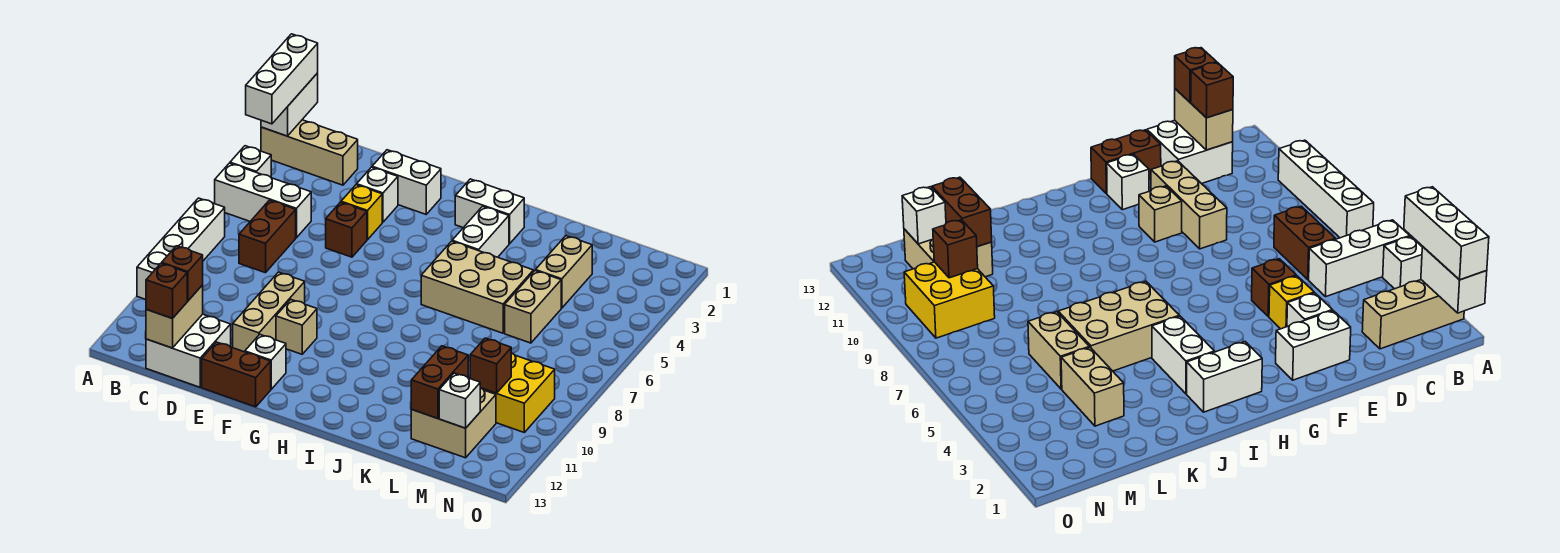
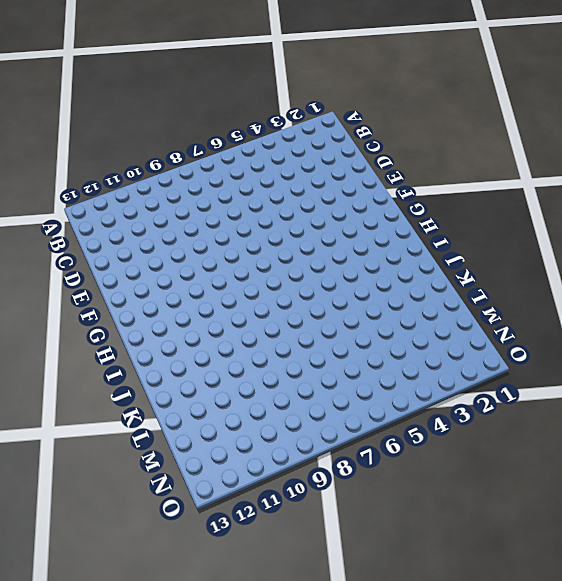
none -> tan 1x3 brick [261,120,358,185]
none -> white 1x1 brick [230,146,272,177]
none -> white 1x3 brick [215,163,311,238]

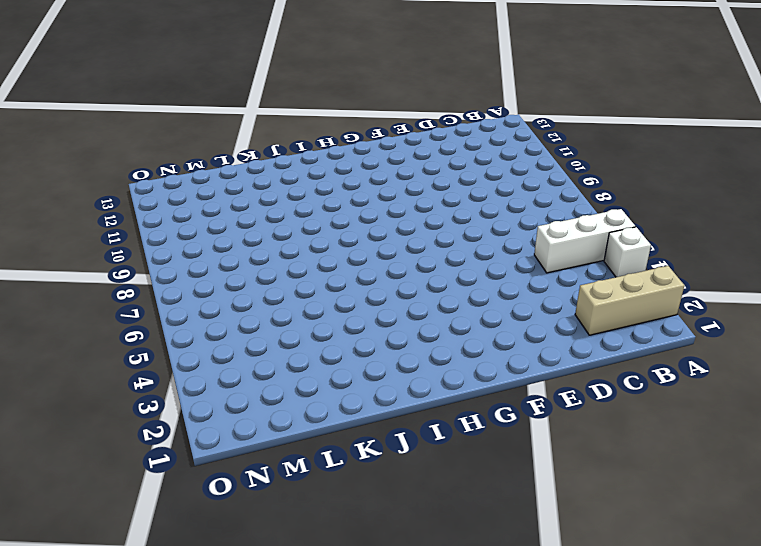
none -> white 1x4 brick [137,198,225,299]
none -> brown 1x2 brick [239,200,296,273]
none -> white 2x2 brick [146,314,231,387]

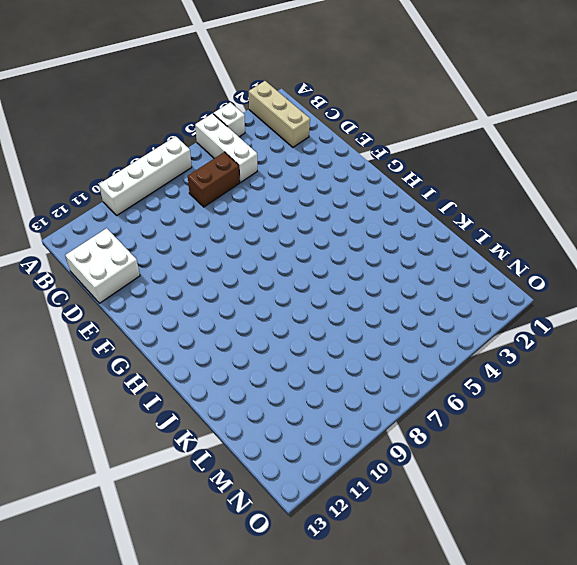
none -> white 1x2 brick [372,150,441,214]
none -> white 1x1 brick [356,167,398,222]
none -> yellow 1x1 brick [341,185,382,240]

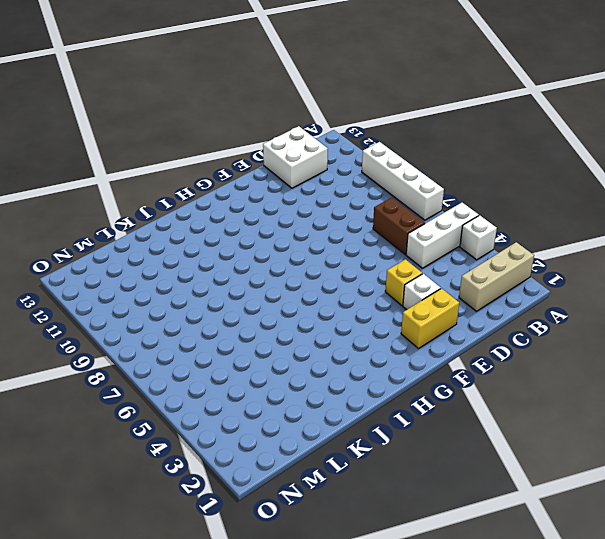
yellow 1x2 brick [401,288,459,349] -> white 1x2 brick [372,150,441,214]
none -> brown 1x1 brick [326,202,367,257]
none -> tan 1x3 brick [233,272,305,352]
none -> brown 1x2 brick [202,342,271,407]

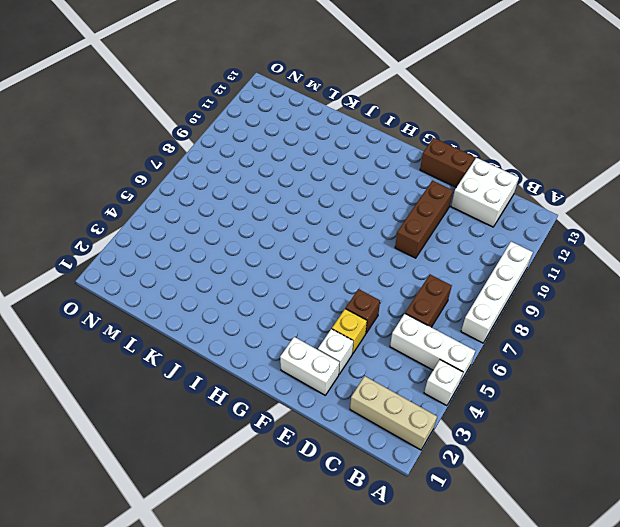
brown 1x3 brick [395,181,453,258] -> tan 1x3 brick [233,272,305,352]
none -> tan 1x1 brick [276,300,317,354]
none -> white 1x1 brick [245,335,286,389]
none -> white 1x2 brick [455,179,524,244]

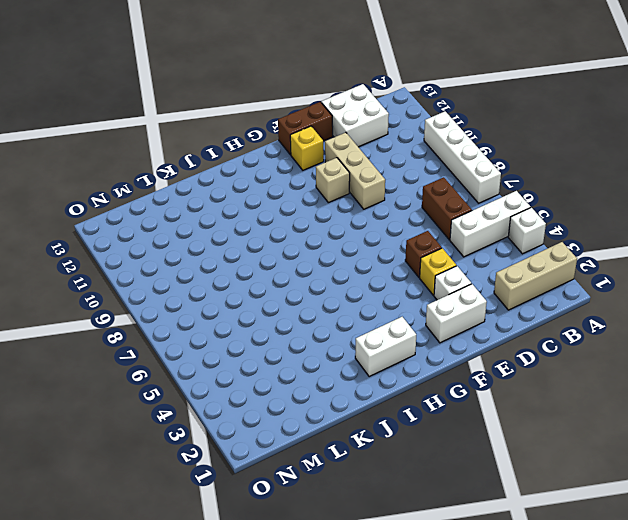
yellow 1x1 brick [290,126,324,170] -> white 1x1 brick [245,335,286,389]
none -> white 1x2 brick [452,206,509,257]
none -> tan 2x3 brick [421,241,533,333]
none -> tan 1x2 brick [536,236,592,308]

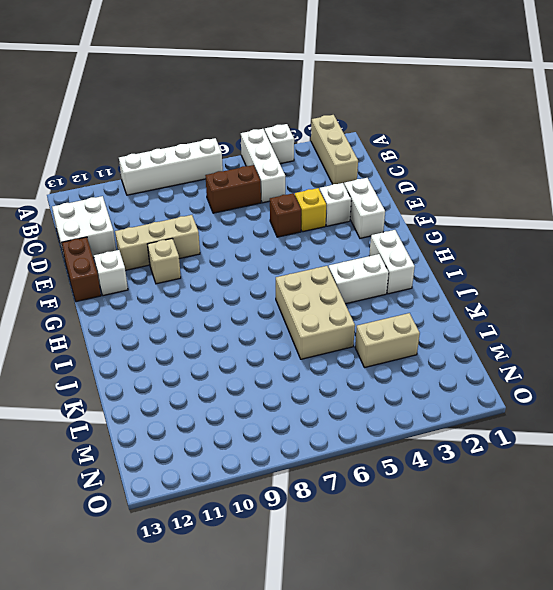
none -> tan 1x2 brick [505,270,561,343]
none -> tan 2x2 brick [411,388,496,458]
none -> yellow 2x2 brick [482,353,555,432]

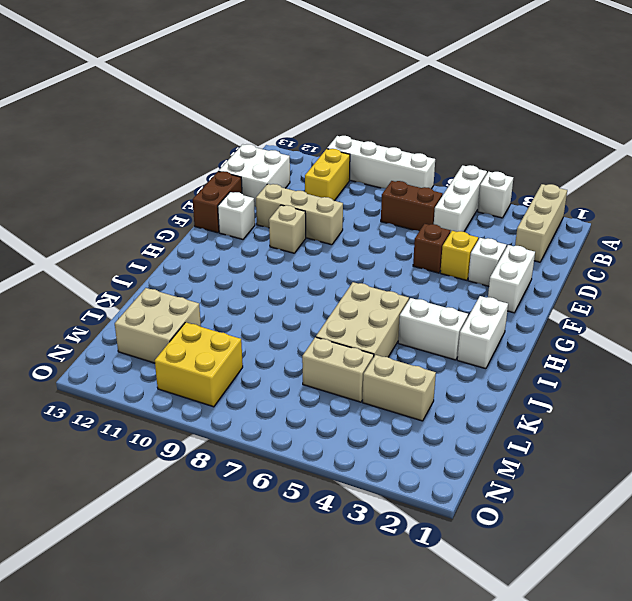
yellow 1x2 brick [305,149,350,201] -> none
none -> white 1x2 brick [261,73,318,136]
none -> tan 1x2 brick [146,285,203,348]
none -> brown 1x2 brick [411,346,468,418]

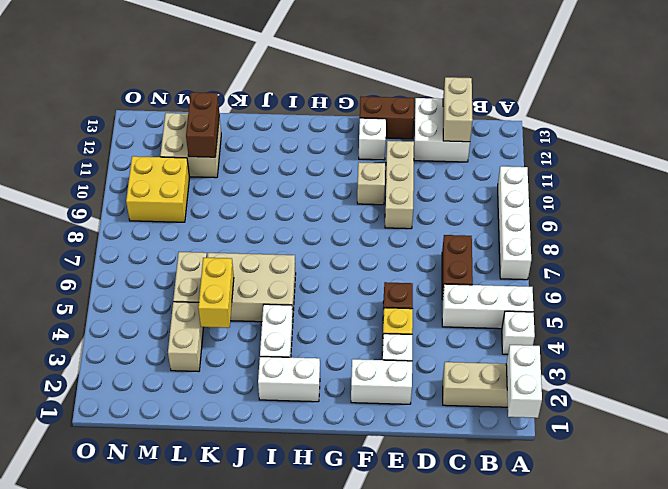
yellow 1x2 brick [198,258,234,328] -> none
none -> brown 1x1 brick [470,338,511,393]
none -> white 1x1 brick [439,373,480,428]
none -> white 1x3 brick [246,34,318,124]

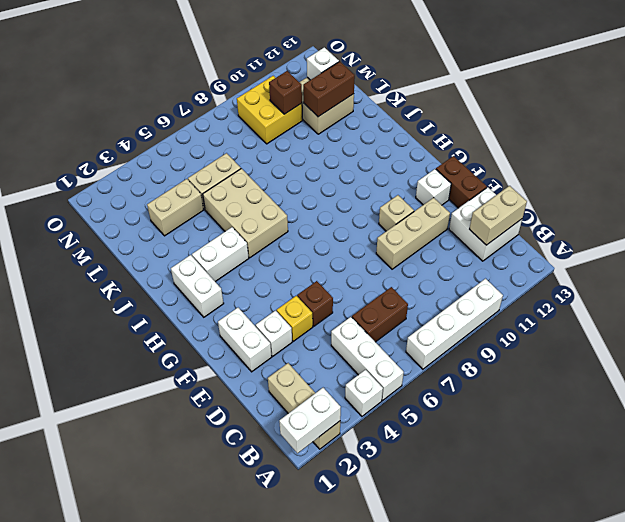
none -> white 1x3 brick [246,34,318,124]
none -> brown 1x1 brick [162,246,203,301]
none -> brown 1x1 brick [146,263,187,318]

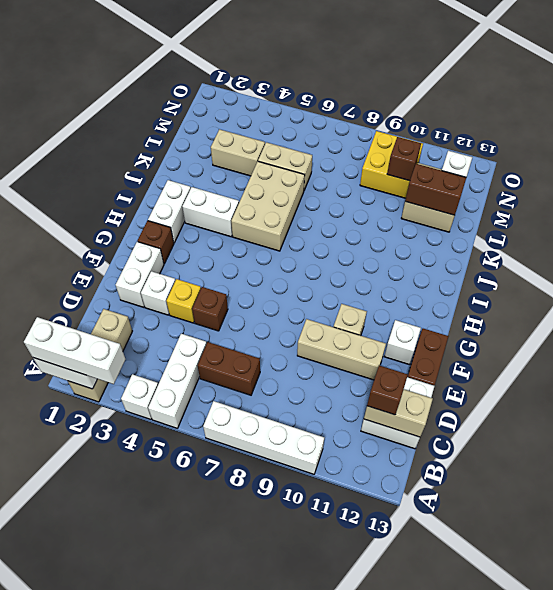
brown 1x1 brick [138,221,174,264] -> brown 1x1 brick moved to [146,263,187,318]

